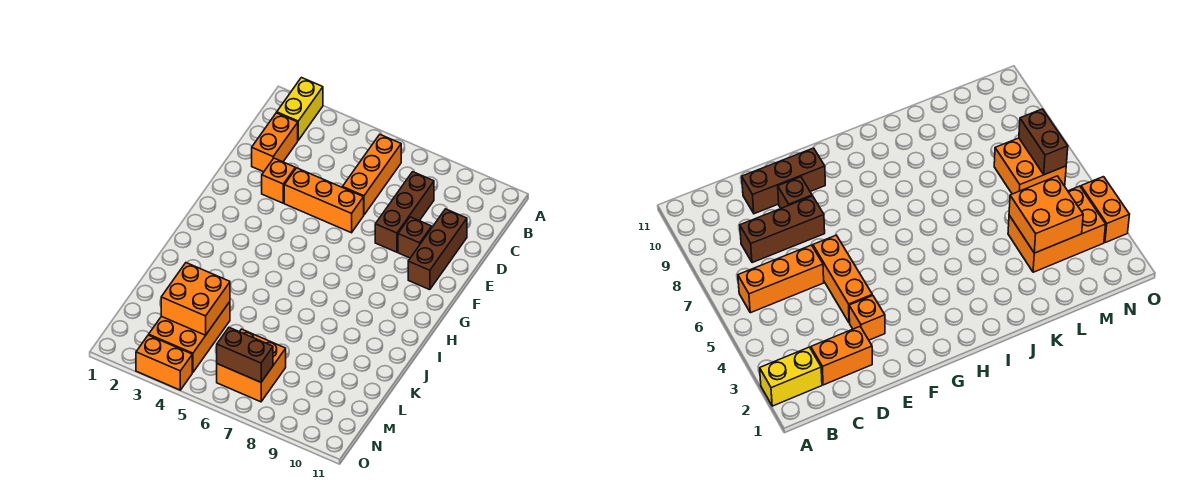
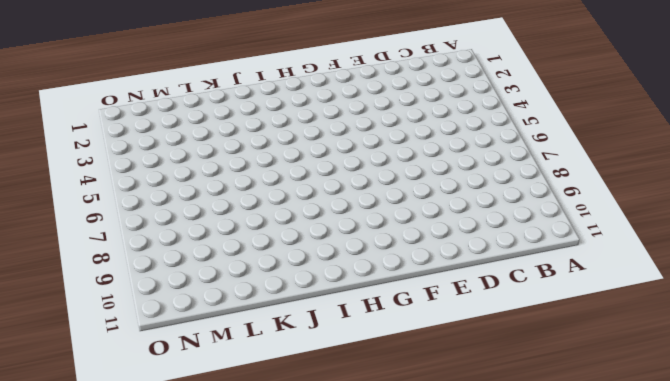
none -> yellow 1x2 brick [277,78,323,140]
none -> orange 1x3 brick [343,135,401,215]
none -> orange 1x2 brick [252,113,298,172]

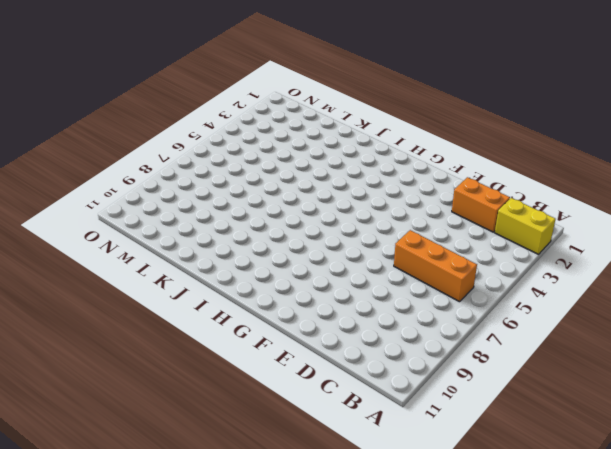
none -> brown 1x3 brick [375,172,434,252]
none -> brown 1x3 brick [408,209,467,290]
none -> orange 1x1 brick [262,158,295,203]

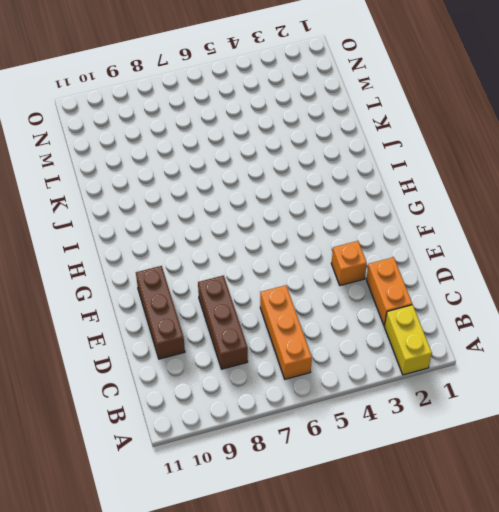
none -> orange 1x3 brick [284,168,364,233]
none -> brown 1x1 brick [398,217,432,258]
none -> orange 2x3 brick [149,302,230,372]

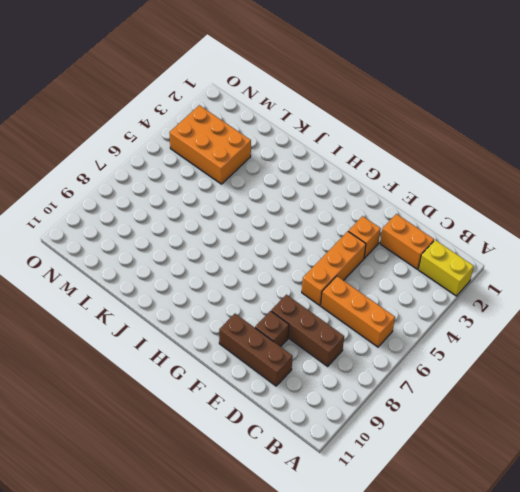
none -> orange 2x2 brick [217,329,286,402]
none -> orange 1x2 brick [136,335,192,390]
none -> orange 2x2 brick [161,263,230,335]

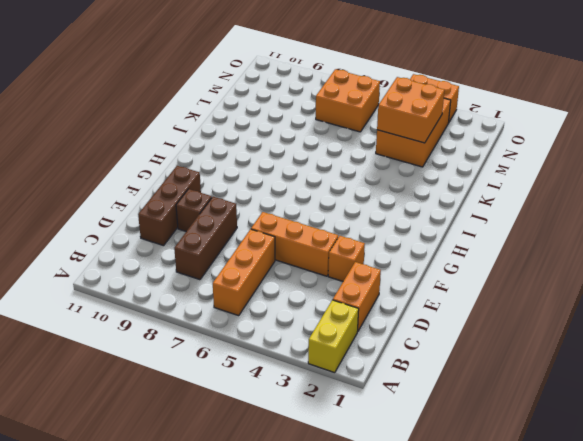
none -> brown 1x2 brick [217,328,273,382]

